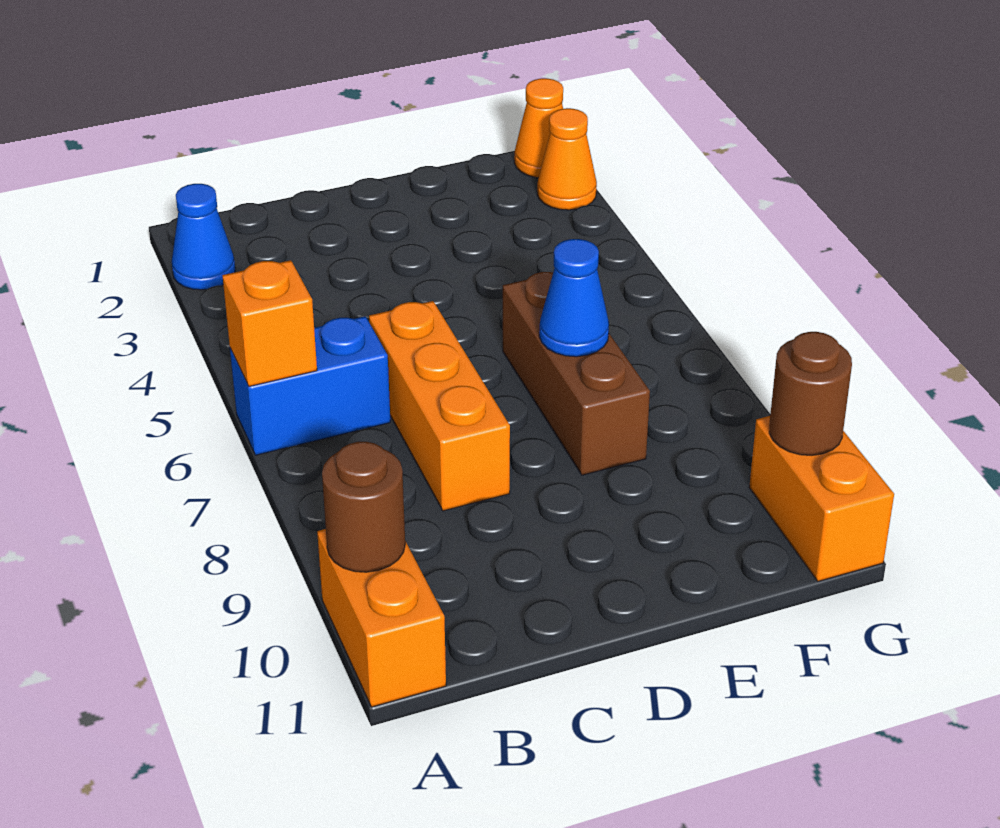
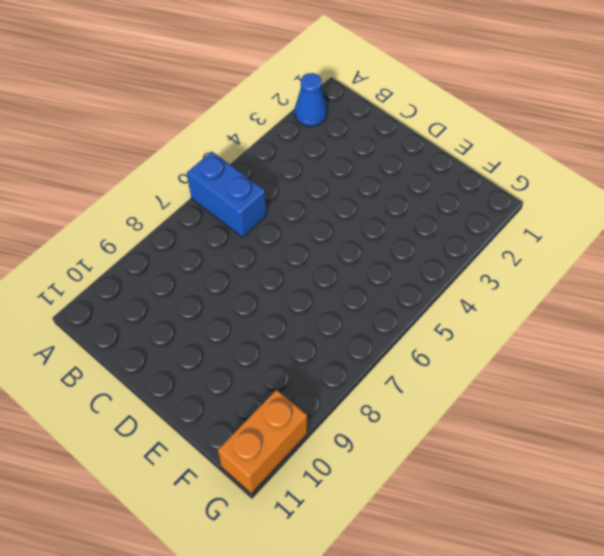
none -> orange 1x2 brick [317,529,446,707]
none -> orange 1x3 brick [369,301,510,511]
none -> brown 1x3 brick [503,272,650,475]

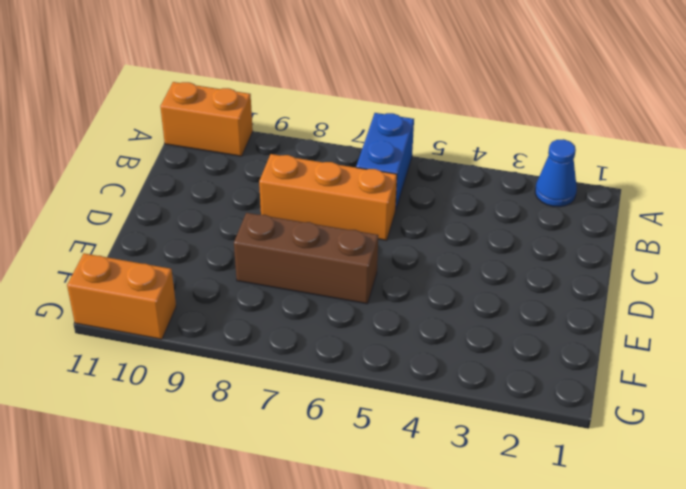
none -> orange 1x1 cone [514,78,563,178]
none -> orange 1x1 cone [537,108,597,210]
none -> orange 1x1 brick [222,260,317,386]

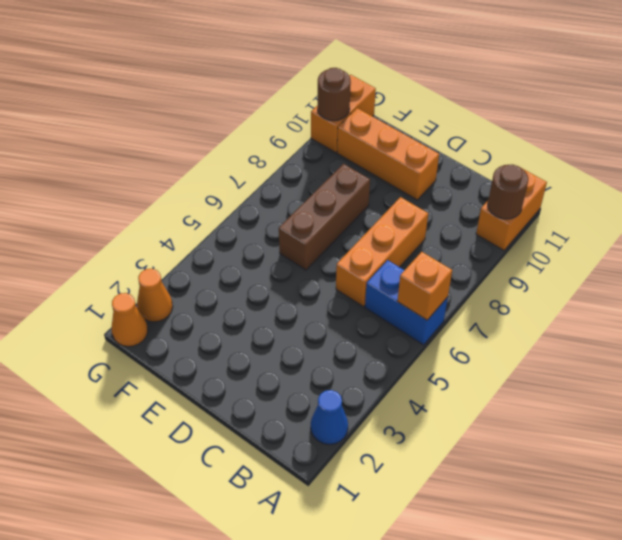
orange 1x3 brick [337,108,439,200] -> none
none -> blue 1x1 cone [539,239,609,357]

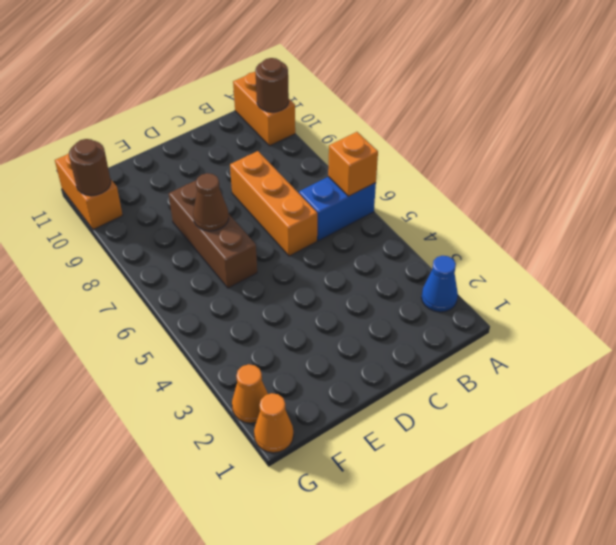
brown 1x1 cone [193,173,229,231] -> blue 1x1 cone [539,239,609,357]

